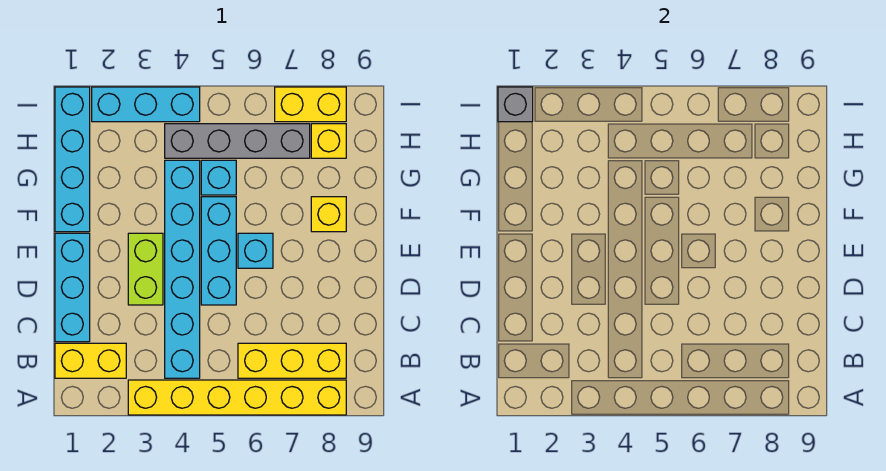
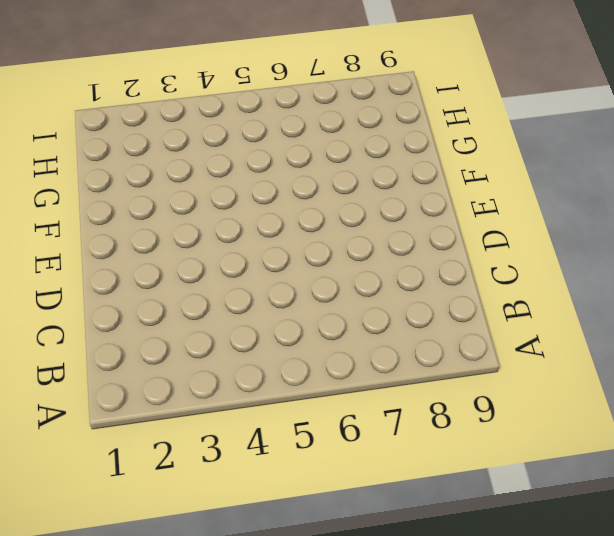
none -> yellow 1x6 brick [128,380,346,415]
none -> yellow 1x2 brick [55,343,126,378]
none -> cyan 1x6 brick [165,160,200,378]

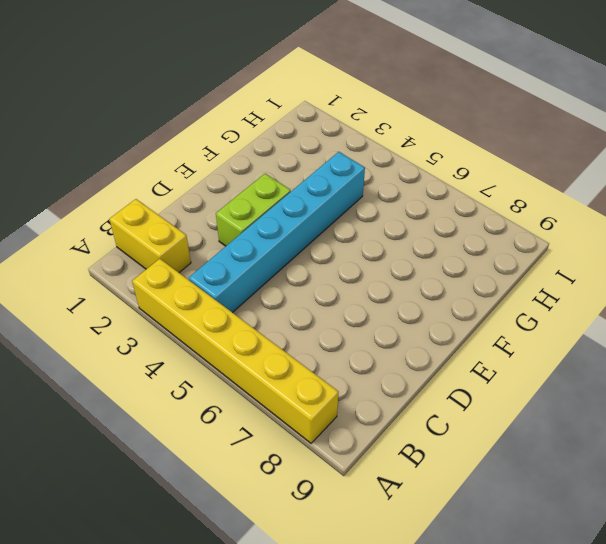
none -> yellow 1x3 brick [238,343,346,378]
none -> cyan 1x3 brick [55,233,90,342]
none -> cyan 1x3 brick [201,197,236,305]

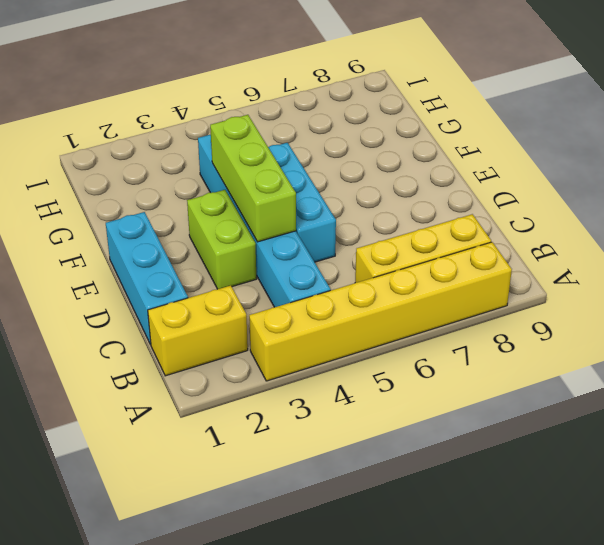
lime 1x3 brick [210,115,296,242] -> none
none -> cyan 1x1 brick [238,233,273,268]
none -> cyan 1x4 brick [55,87,90,232]
none -> yellow 1x1 brick [311,197,346,232]

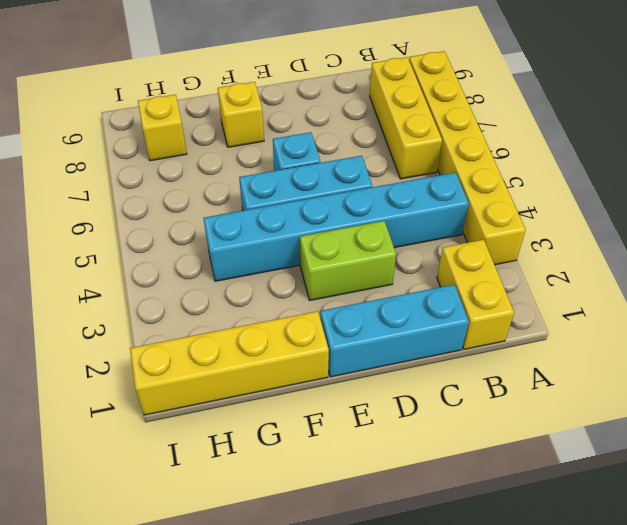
yellow 1x4 brick [130,311,329,415] -> cyan 1x4 brick [55,87,90,232]
none -> cyan 1x1 brick [201,160,236,195]
none -> grey 1x4 brick [165,124,310,158]
none -> cyan 1x3 brick [92,87,200,122]

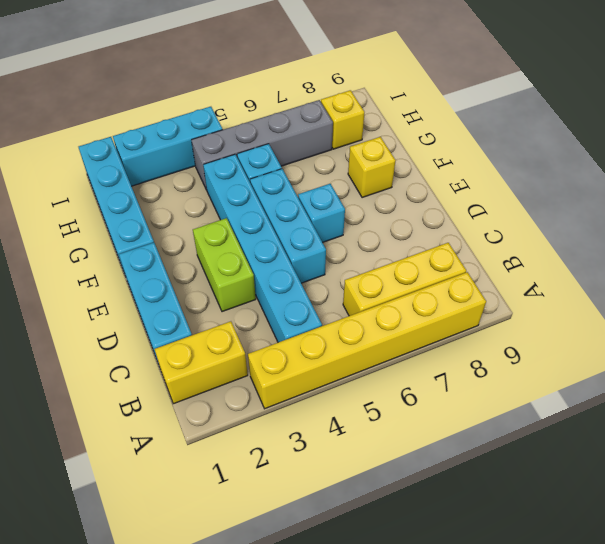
none -> yellow 1x2 brick [275,87,346,122]
none -> grey 1x1 brick [498,87,533,122]

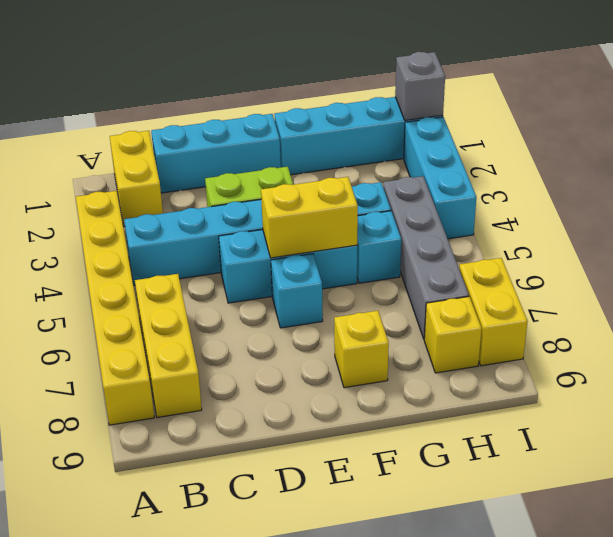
yellow 1x2 brick [261,177,358,258] -> none

